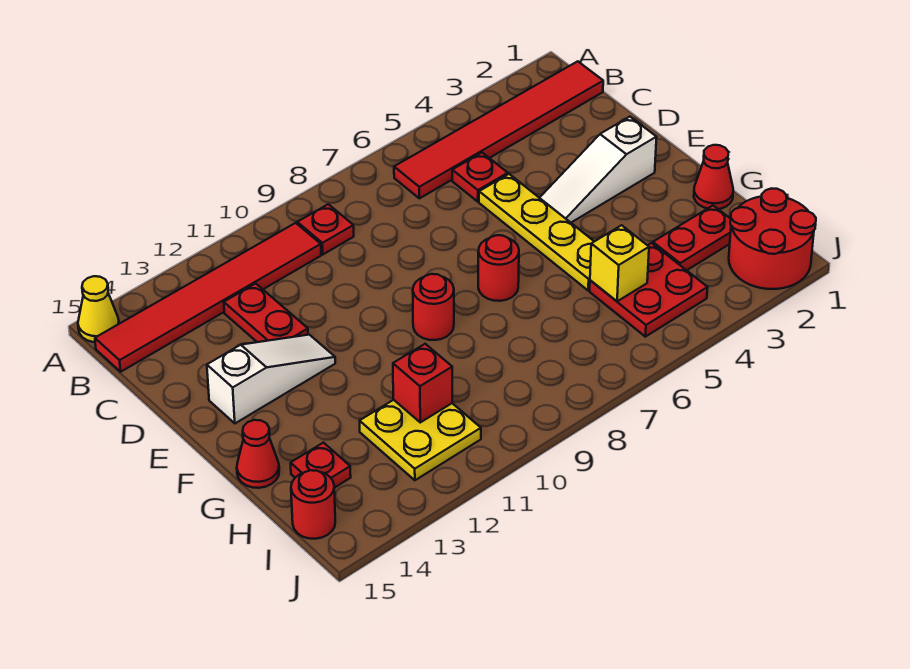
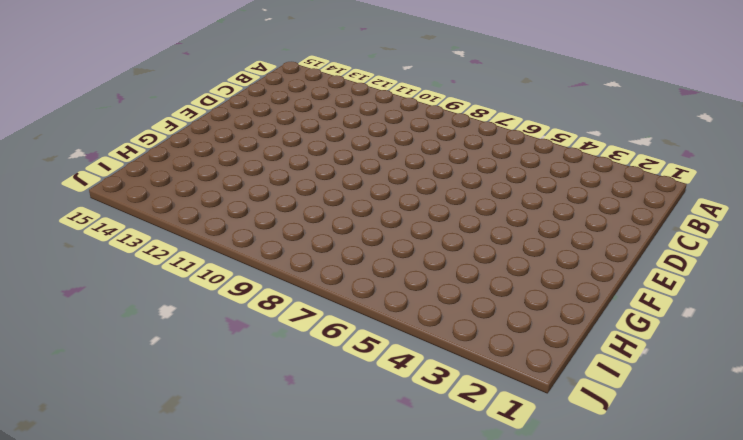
none -> yellow 1x1 cone [78,276,119,342]
none -> red 1x6 tile [394,61,603,198]
none -> red 1x1 plate [297,204,354,254]

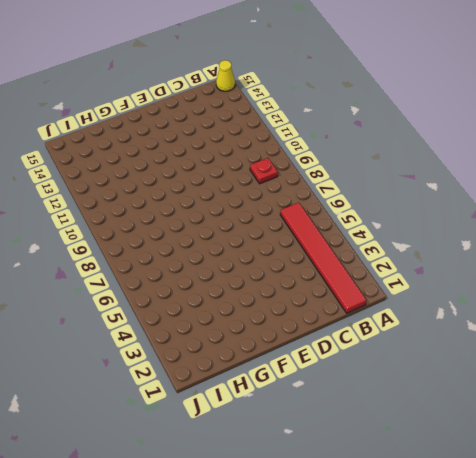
none -> red 1x6 tile [95,223,321,372]
none -> red 1x1 plate [452,153,508,202]
none -> red 1x2 plate [224,284,308,342]

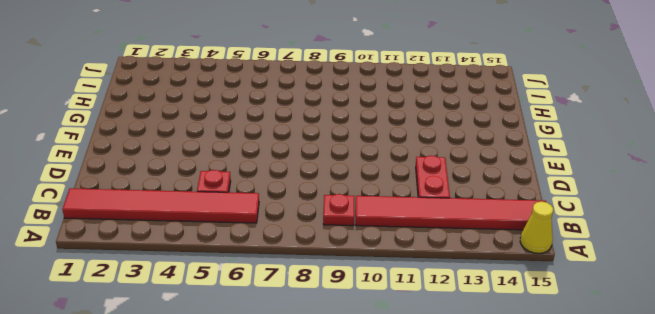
none -> yellow 1x4 plate [479,174,594,290]
none -> white 1x3 slope [540,117,657,223]
none -> white 1x3 slope [207,335,335,423]

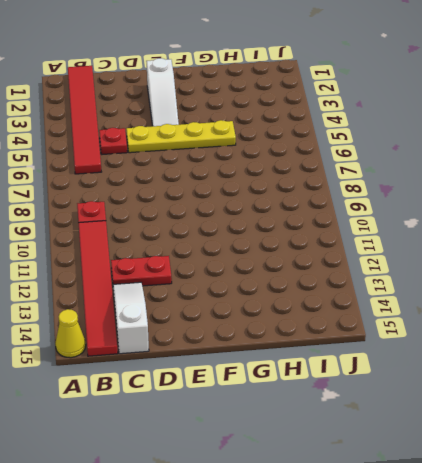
white 1x3 slope [113,282,149,354] -> white 1x3 slope moved to [207,335,335,423]
none -> red 1x1 round brick [478,235,519,301]
none -> red 1x1 round brick [413,274,454,340]
none -> red 1x1 cone [694,145,733,209]

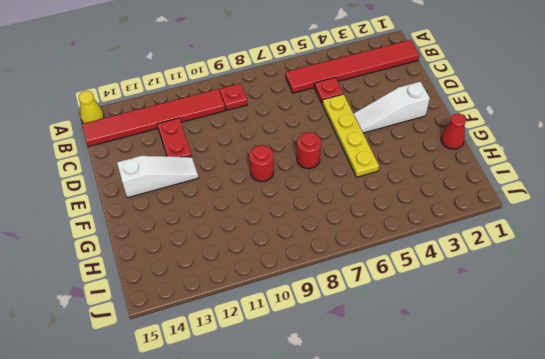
none -> red 1x1 cone [237,420,279,488]
none -> red 1x2 plate [653,206,731,270]
none -> red 2x2 plate [590,243,708,337]

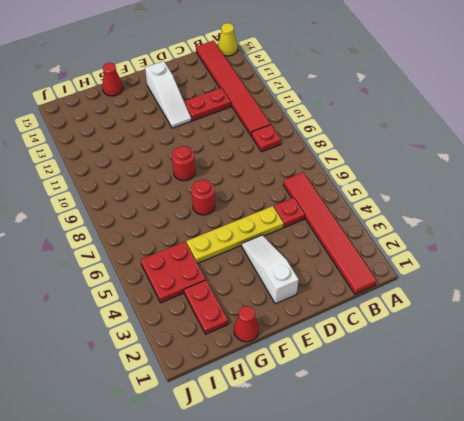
none -> yellow 2x2 plate [360,400,481,480]
none -> red 1x1 plate [291,443,351,488]
none -> red 2x2 round brick [729,189,816,289]

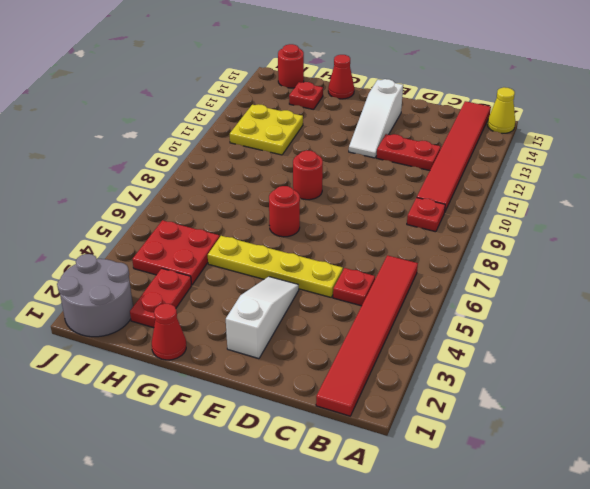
grey 2x2 round brick [57,254,133,337] -> red 2x2 round brick [729,189,816,289]
none -> yellow 1x1 brick [590,225,649,301]
none -> red 1x1 brick [393,344,452,422]

